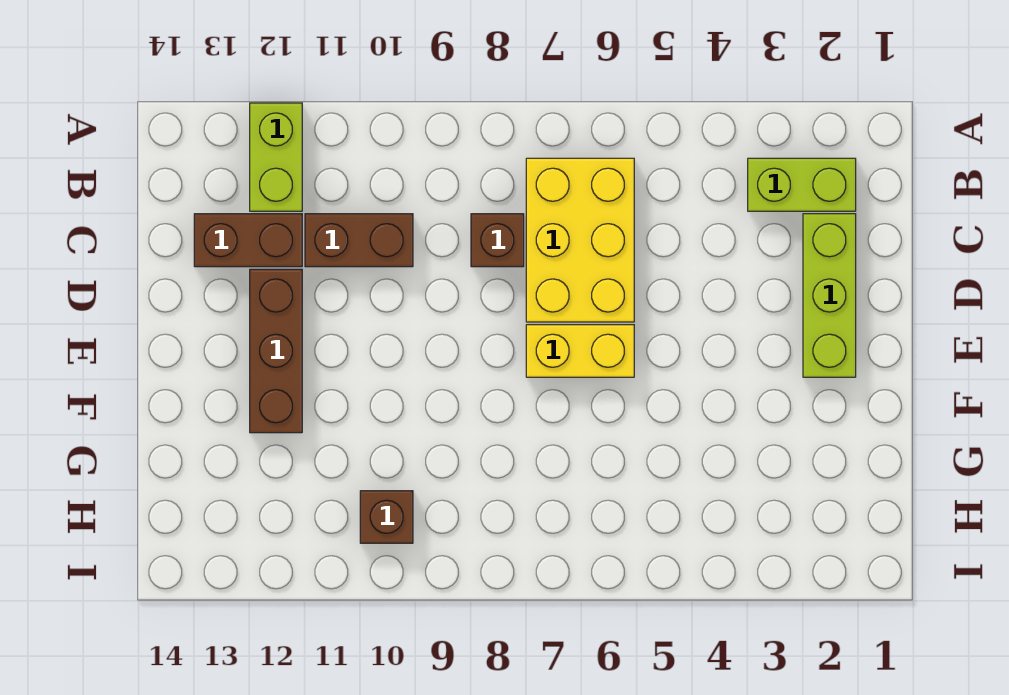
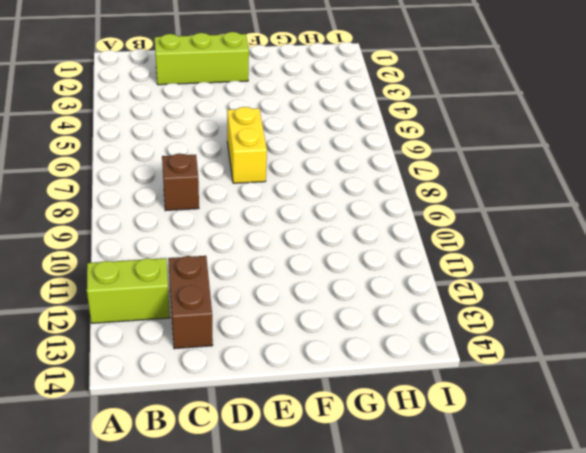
none -> lime 1x2 brick [748,158,856,211]
none -> yellow 2x3 brick [526,158,634,322]

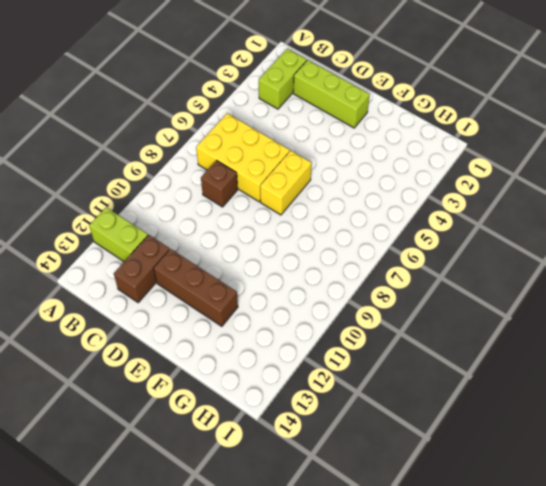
none -> brown 1x2 brick [305,214,413,267]
none -> brown 1x1 brick [360,491,413,543]

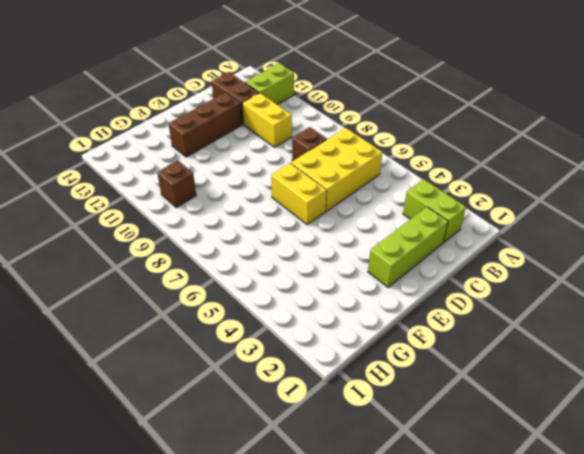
yellow 1x2 brick [242,93,292,147] -> brown 1x2 brick [305,214,413,267]

